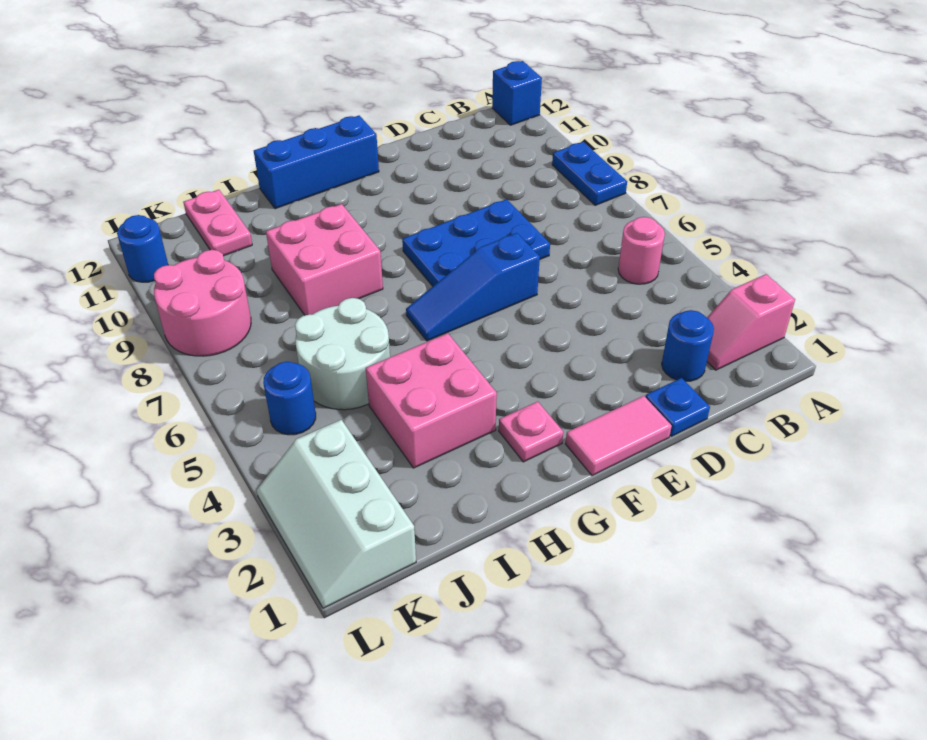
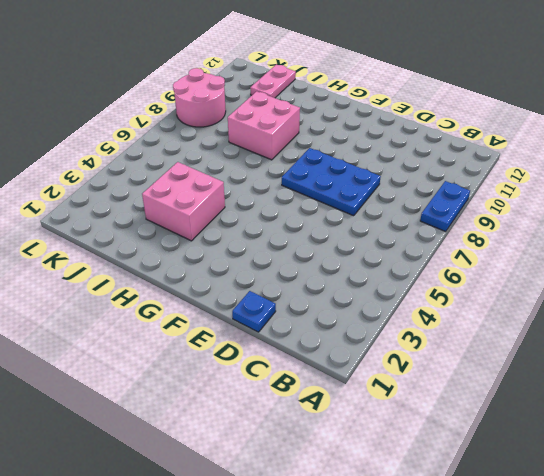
none -> pink 1x2 slope [707,274,795,370]
none -> blue 1x1 brick [492,61,542,125]
none -> pink 1x1 round brick [618,217,665,284]

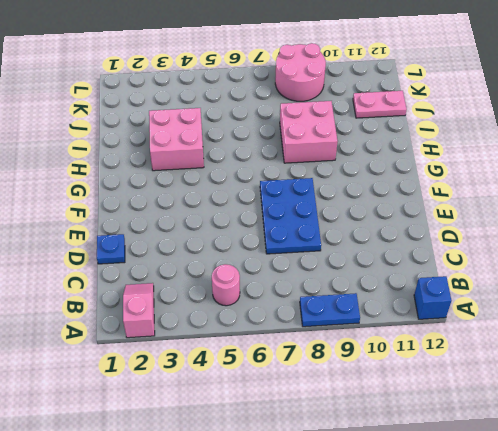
none -> blue 1x1 round brick [662,310,714,381]
none -> pink 1x2 tile [566,396,672,476]
none -> blue 1x3 slope [406,233,540,341]

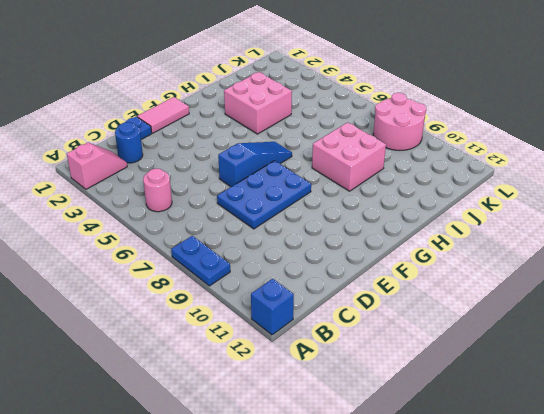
none -> blue 1x3 brick [254,116,379,209]
none -> pink 1x1 plate [499,402,563,462]
none -> white 2x2 round brick [295,298,390,410]

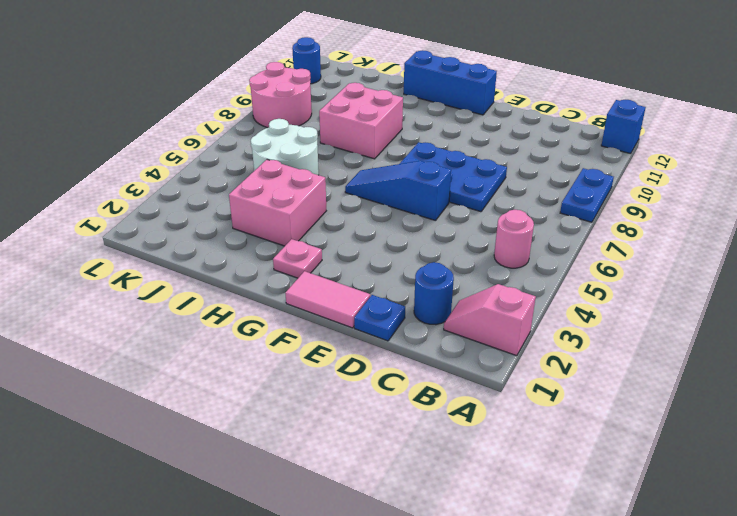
none -> pink 1x2 plate [183,190,252,256]
none -> white 2x3 slope [257,420,416,608]
none -> blue 1x1 round brick [263,362,316,435]

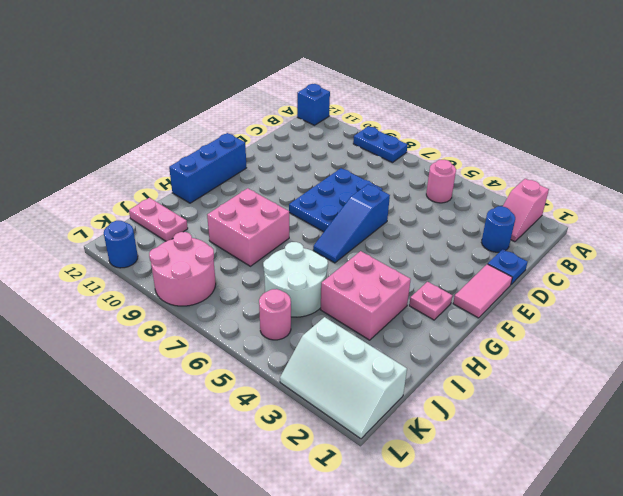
pink 1x1 round brick [259,289,291,340] -> blue 1x1 round brick [263,362,316,435]

